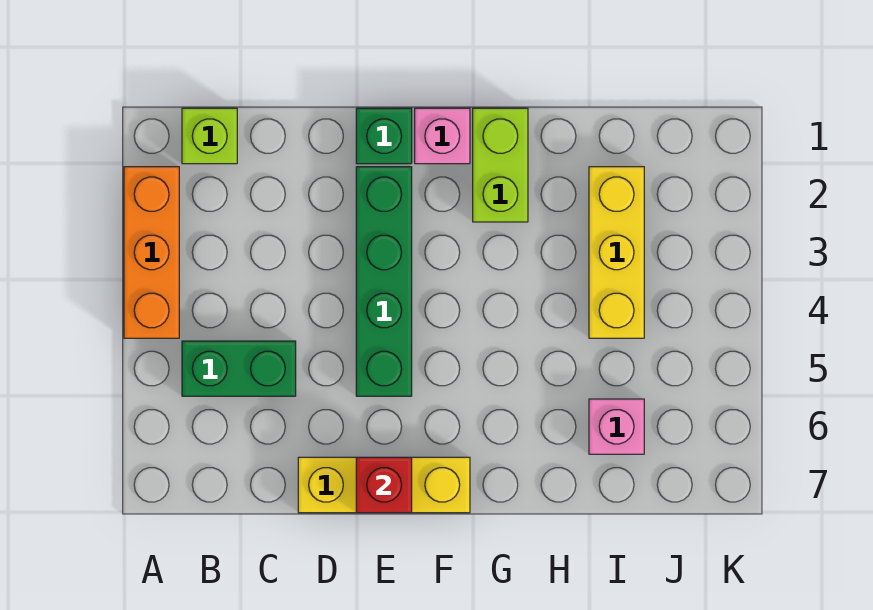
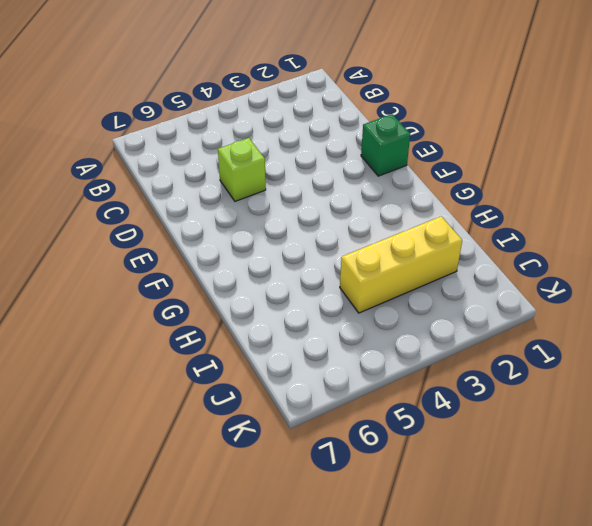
lime 1x1 brick [218,138,266,201] -> lime 1x1 brick moved to [182,108,237,164]
none -> orange 1x3 brick [124,167,179,338]
none -> green 1x2 brick [182,341,296,396]

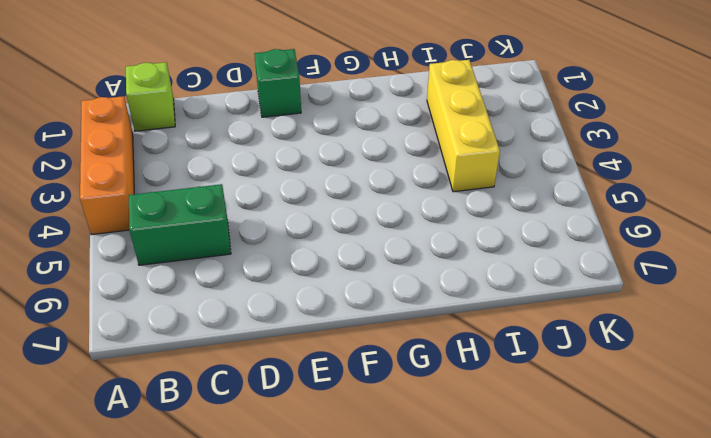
none -> yellow 1x3 brick [298,457,470,513]
none -> green 1x4 brick [356,167,412,396]

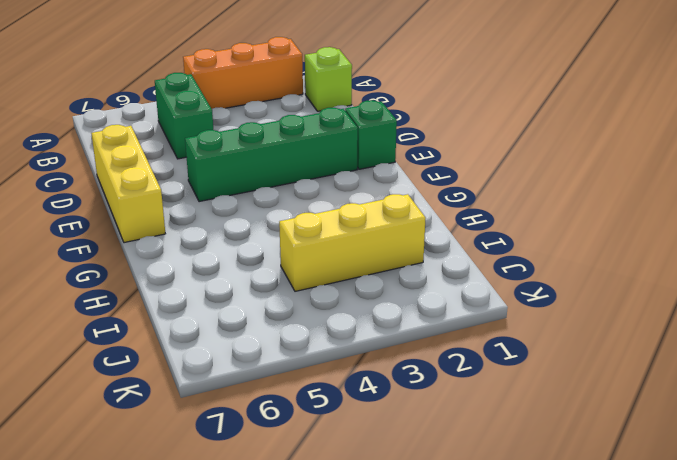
none -> pink 1x1 brick [415,108,470,164]
none -> lime 1x2 brick [473,108,528,222]

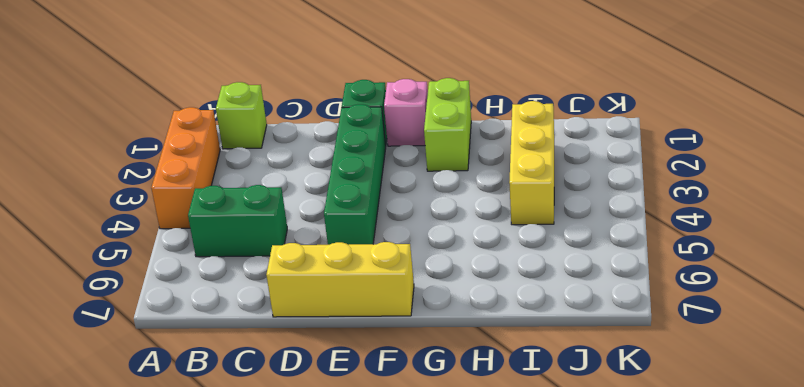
none -> pink 1x1 brick [589,399,644,454]
none -> red 1x1 brick [356,457,412,513]

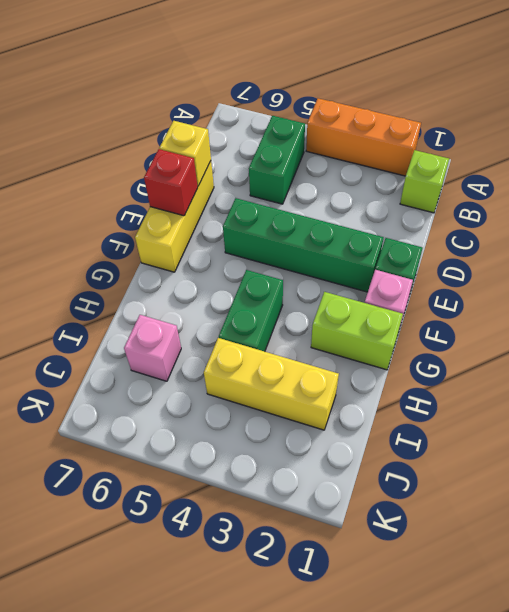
yellow 1x1 brick [160,121,211,186] -> none
green 1x2 brick [219,270,283,352] -> none

